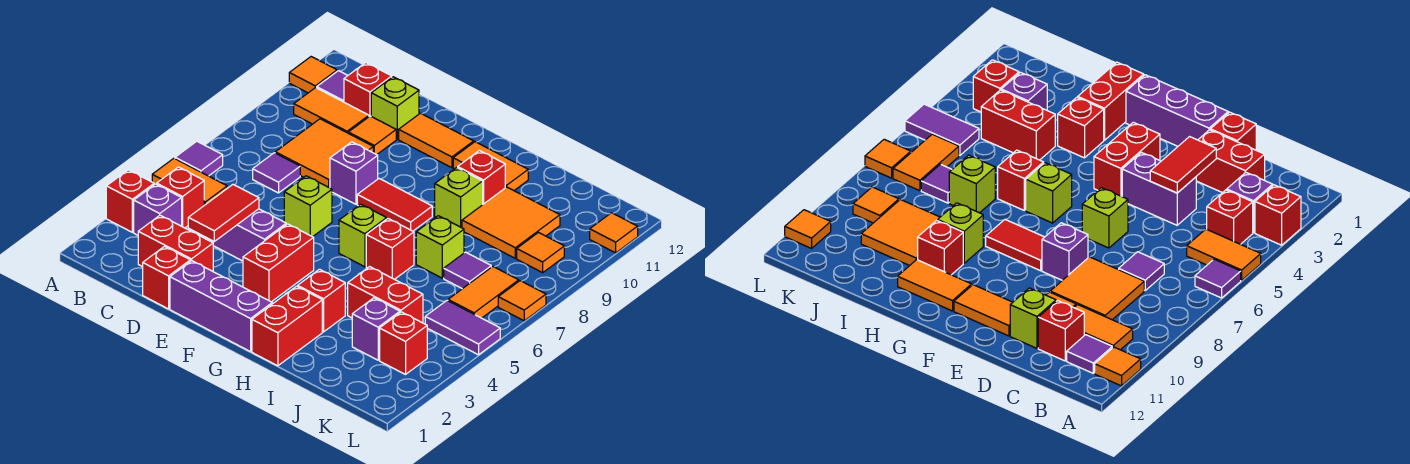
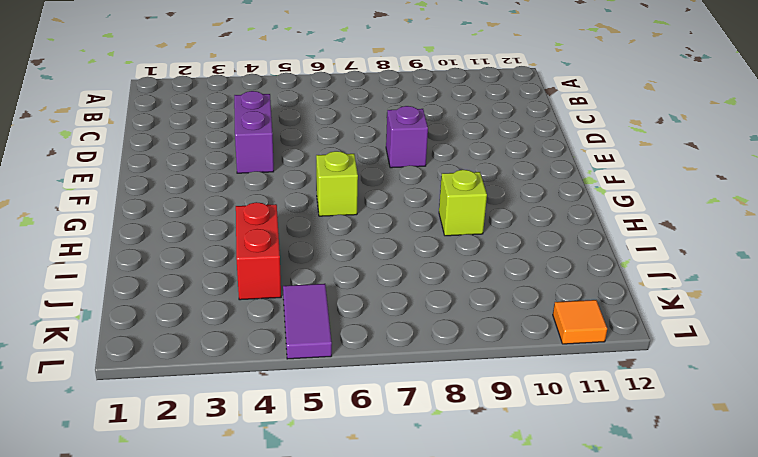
none -> red 1x1 brick [106,170,154,232]
none -> orange 1x2 tile [152,158,227,205]
none -> purple 1x1 tile [175,141,223,176]
none -> orange 1x1 tile [289,57,337,93]

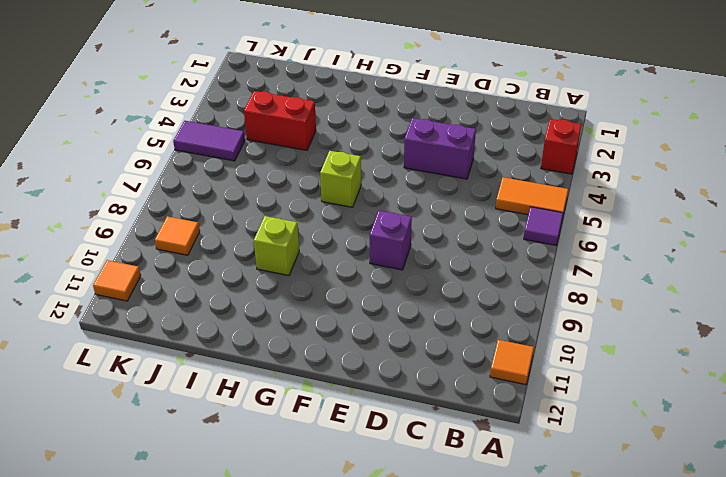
none -> purple 1x1 brick [134,184,182,235]
none -> red 1x1 brick [157,167,204,228]
none -> orange 1x2 tile [294,88,369,133]
none -> purple 1x1 tile [317,71,348,102]

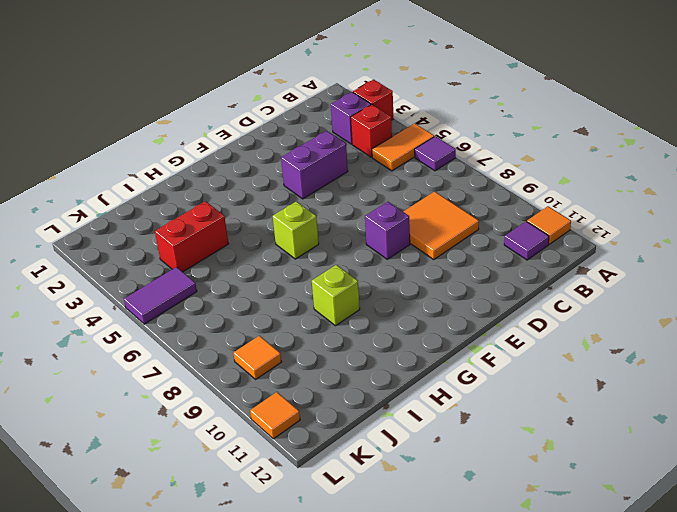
none -> orange 1x2 tile [294,88,369,133]
none -> red 1x2 brick [138,215,213,271]
none -> purple 1x1 tile [253,153,300,193]
none -> red 1x1 brick [344,63,392,116]

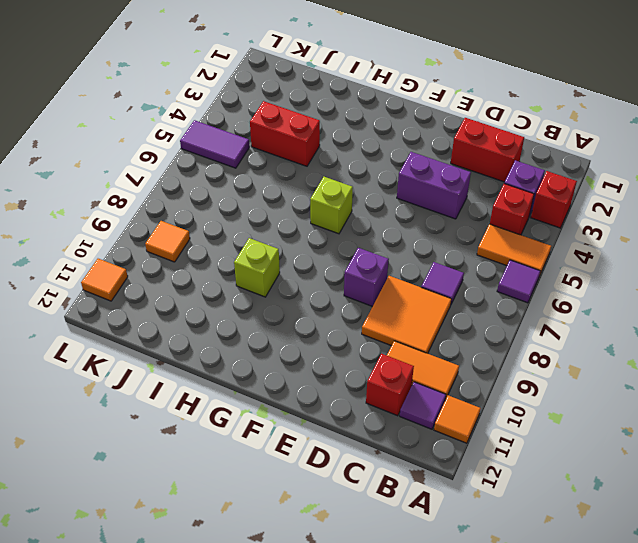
none -> red 1x1 brick [143,247,190,309]
none -> orange 1x1 tile [348,116,396,155]
none -> lime 1x1 brick [371,77,419,139]
none -> purple 1x3 brick [170,261,272,352]

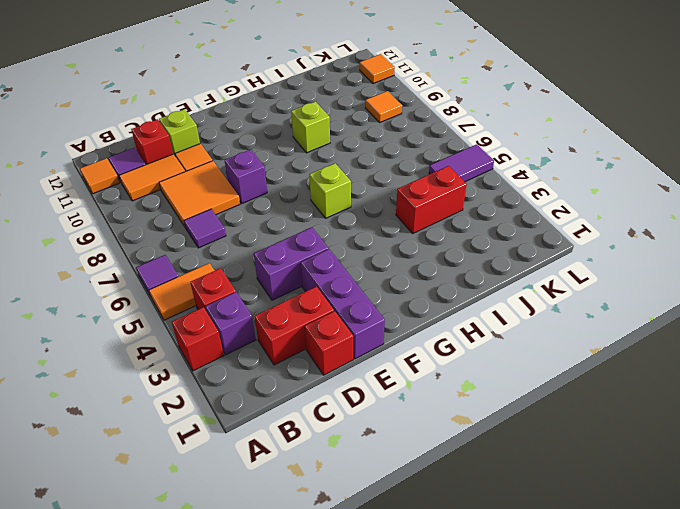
purple 1x3 brick [301,249,385,359] -> purple 1x3 brick turned to [170,261,272,352]
none -> lime 1x1 brick [284,176,332,237]
none -> orange 1x2 tile [399,113,474,168]
none -> red 1x2 brick [243,224,314,302]
none -> red 1x2 tile [357,179,432,231]

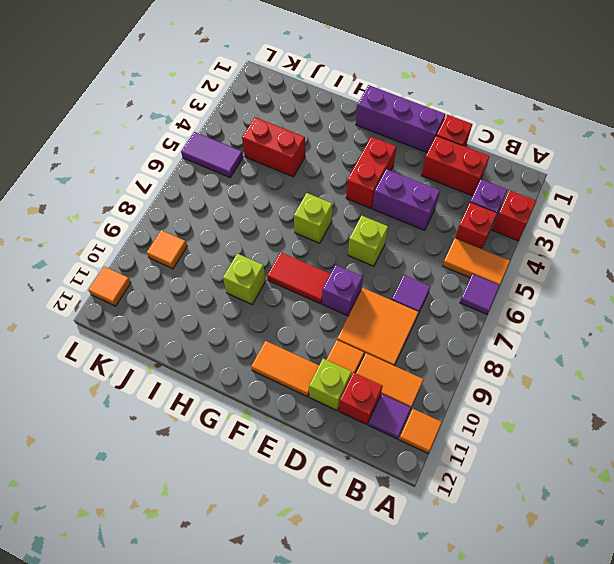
none -> orange 1x2 tile [453,142,528,190]
none -> red 1x2 brick [252,286,322,366]
none -> red 1x1 brick [298,269,345,332]
none -> red 1x1 brick [366,219,414,279]

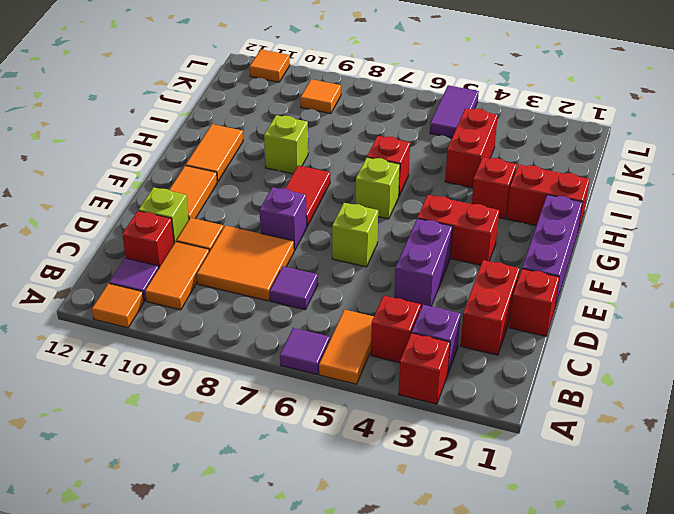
none -> red 1x1 brick [458,151,505,204]
none -> lime 1x1 brick [416,216,464,278]
none -> orange 2x2 tile [462,187,560,258]
none -> purple 1x1 brick [352,298,400,360]

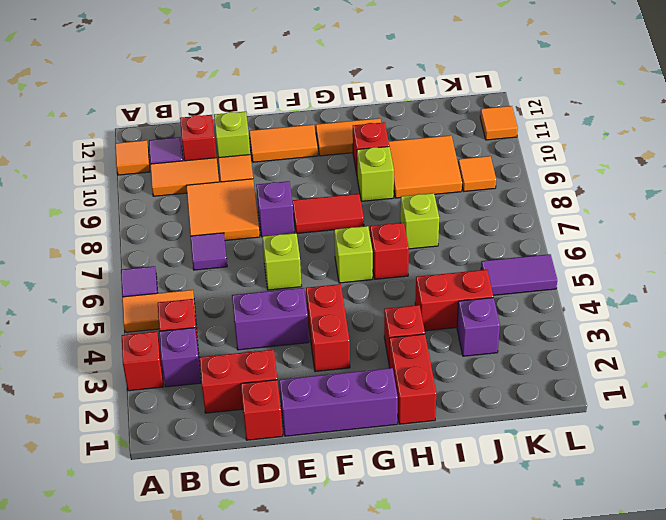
none -> purple 1x1 tile [444,252,491,289]
none -> red 1x1 brick [380,312,427,375]
none -> orange 1x2 tile [448,266,519,318]
none -> orange 1x1 tile [498,281,546,321]

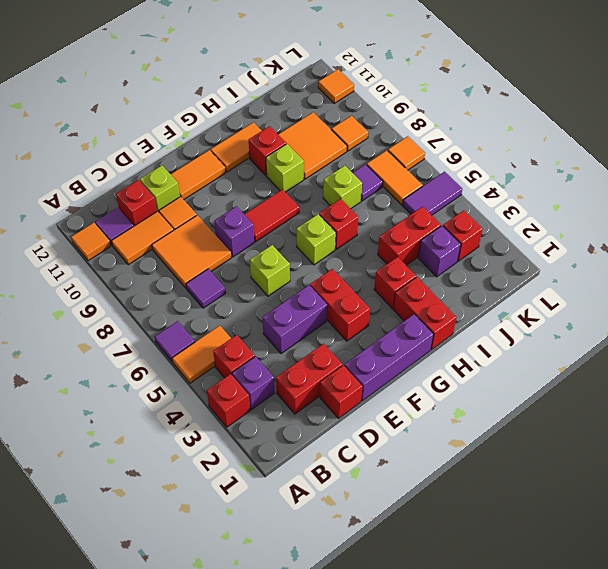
none -> red 1x2 tile [188,185,259,241]

